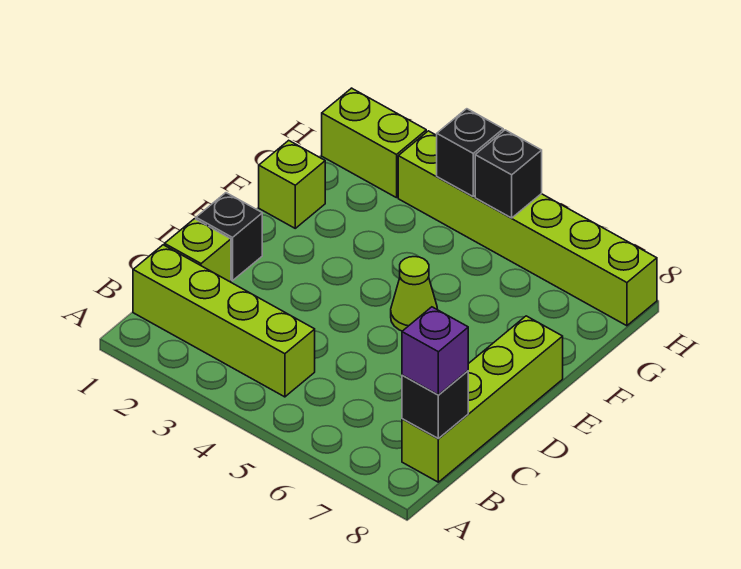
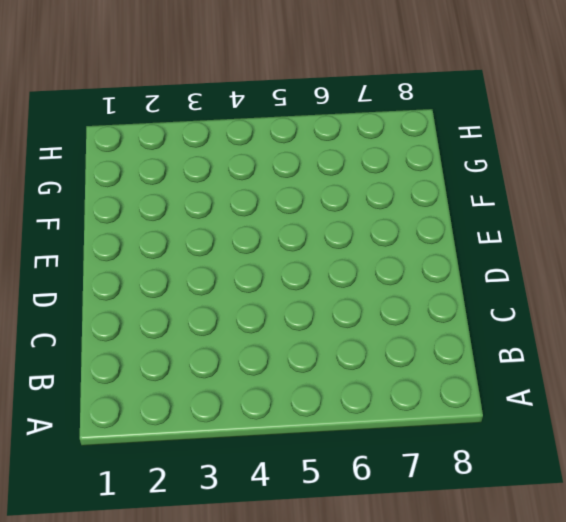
none -> lime 1x4 brick [133,245,315,397]
none -> lime 1x4 brick [402,316,563,482]
none -> lime 1x1 brick [165,219,231,282]

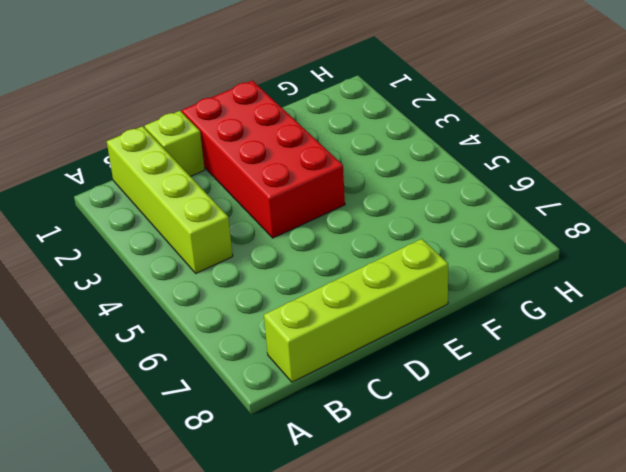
red 2x4 brick [182,81,345,238] -> black 1x1 brick [196,193,262,281]
none -> lime 1x1 cone [391,257,438,331]
none -> lime 1x1 brick [259,140,325,228]
none -> lime 1x2 brick [322,88,426,198]

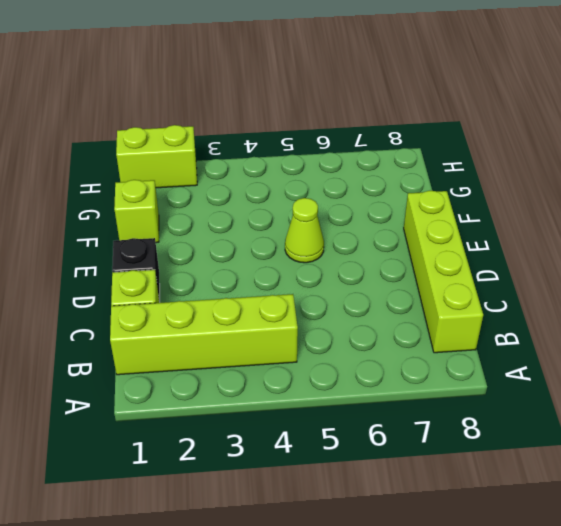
none -> lime 1x6 brick [398,131,657,326]
none -> black 1x1 brick [402,371,468,438]
none -> black 1x1 brick [437,109,503,197]

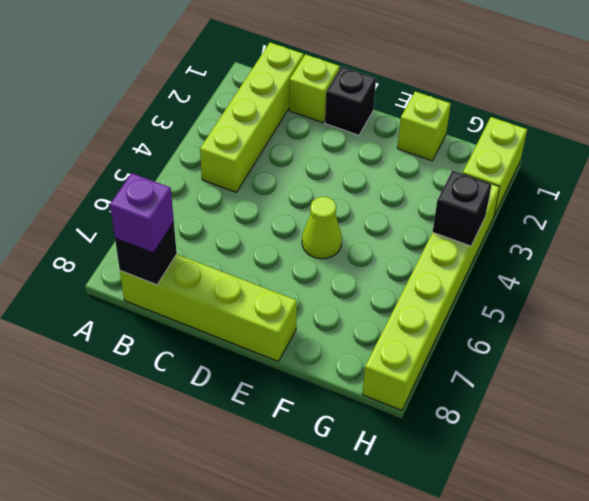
none -> black 1x1 brick [475,130,542,218]

